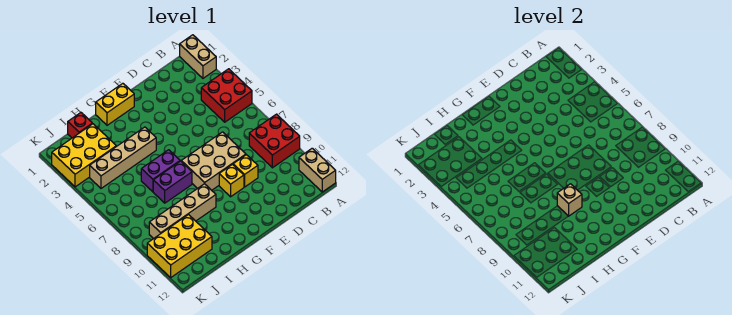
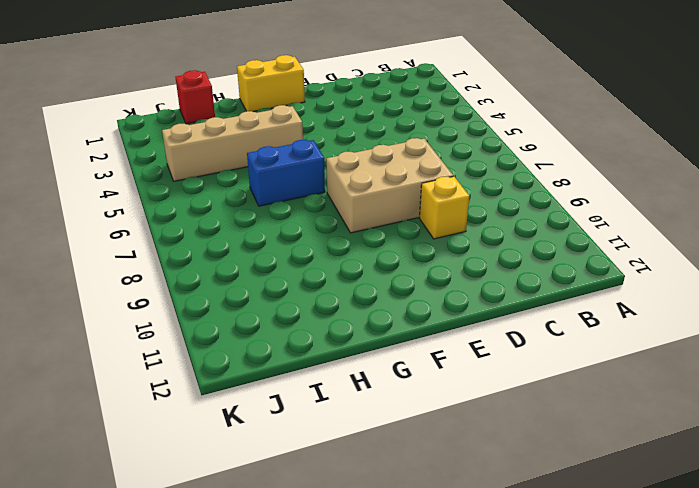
blue 1x2 brick [247,140,325,206] -> purple 1x2 brick [141,150,180,192]
none -> tan 1x2 brick [180,35,216,78]
none -> red 2x2 brick [201,69,252,122]
none -> red 2x2 brick [249,114,300,168]

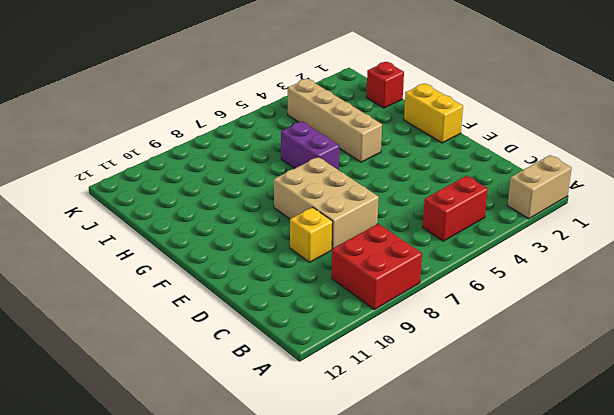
red 1x2 brick [423,176,488,241] -> red 2x2 brick [201,69,252,122]
none -> tan 1x2 brick [299,148,336,192]
none -> yellow 1x1 brick [219,164,244,197]
none -> purple 1x2 brick [153,161,192,203]

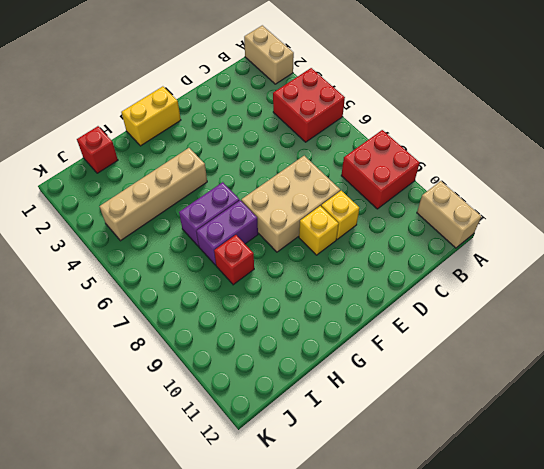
red 1x1 brick [214,235,254,285] -> none
none -> tan 1x4 brick [149,184,216,239]
none -> yellow 2x3 brick [52,124,116,187]
none -> yellow 2x3 brick [147,215,212,277]

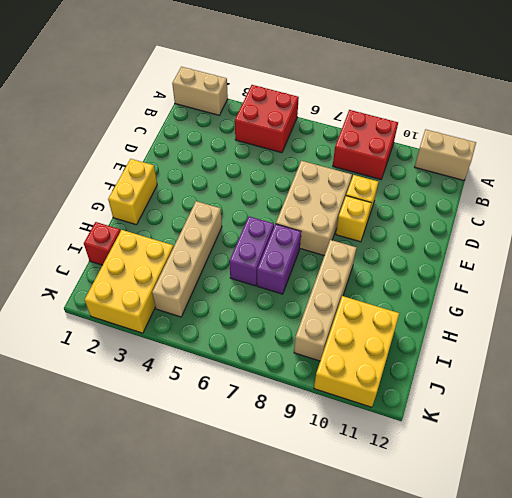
none -> tan 1x1 brick [557,184,582,216]

